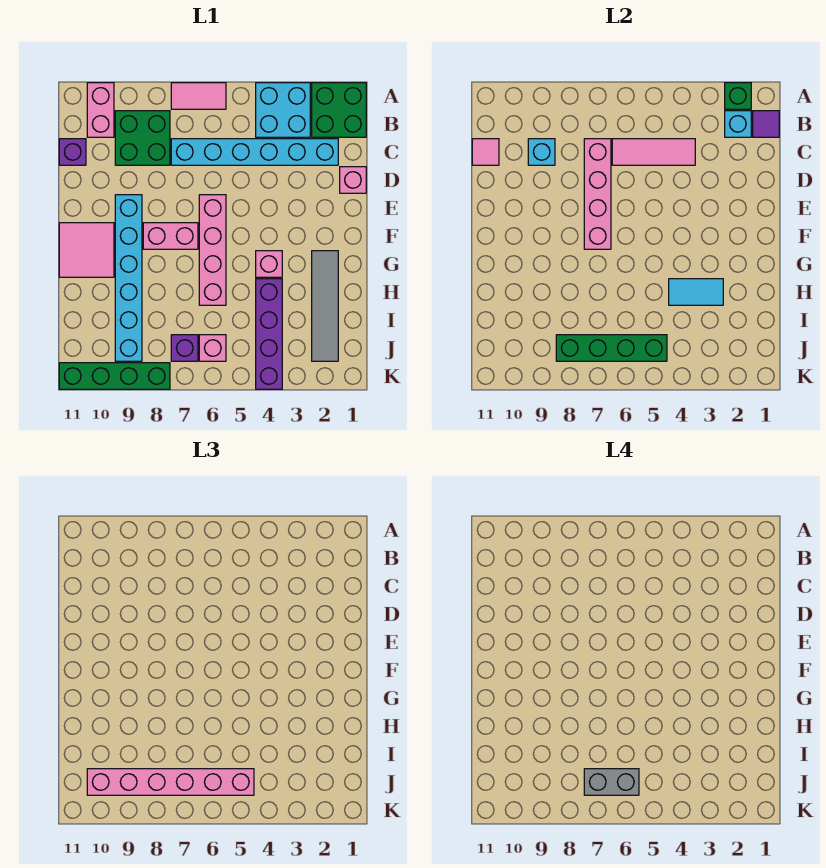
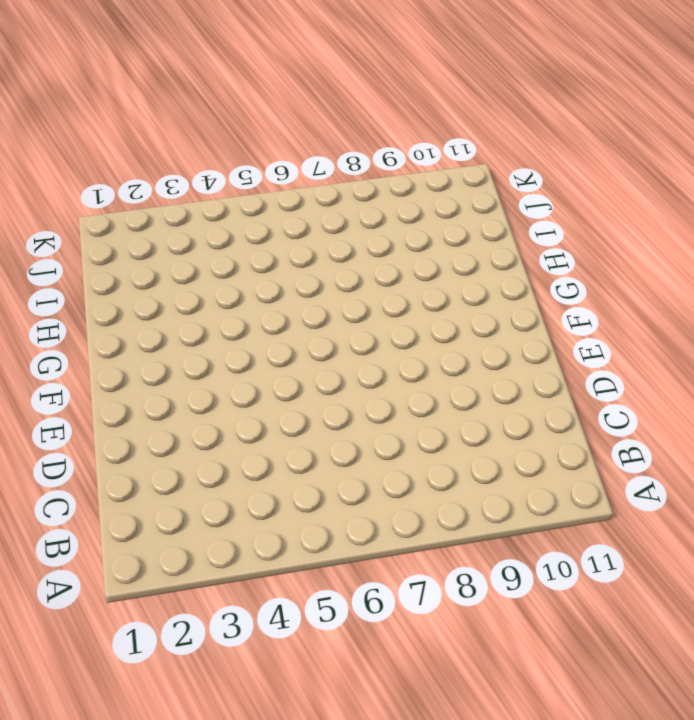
none -> green 2x2 brick [312,83,366,137]
none -> cyan 2x2 brick [256,83,310,137]
none -> pink 1x2 tile [171,83,226,109]

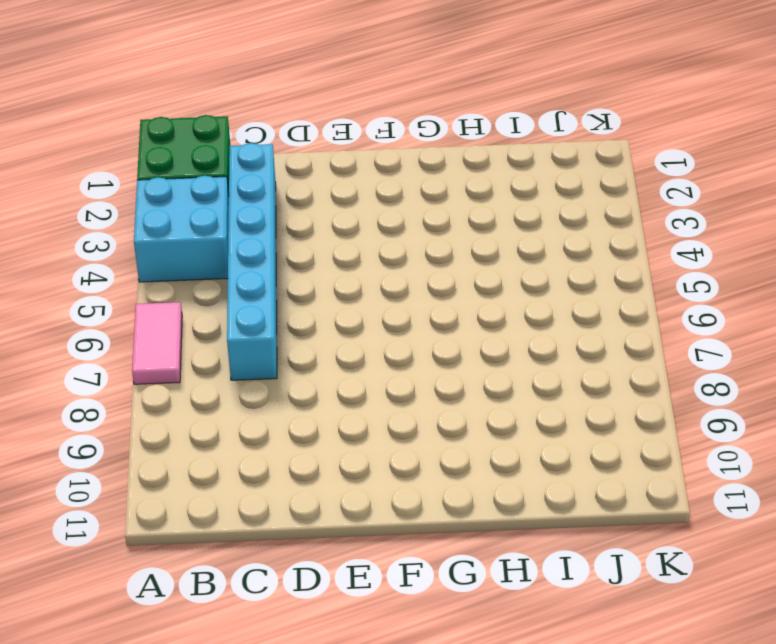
none -> pink 1x2 brick [87,83,114,137]
none -> green 2x2 brick [115,111,170,165]
none -> purple 1x1 brick [59,139,86,165]

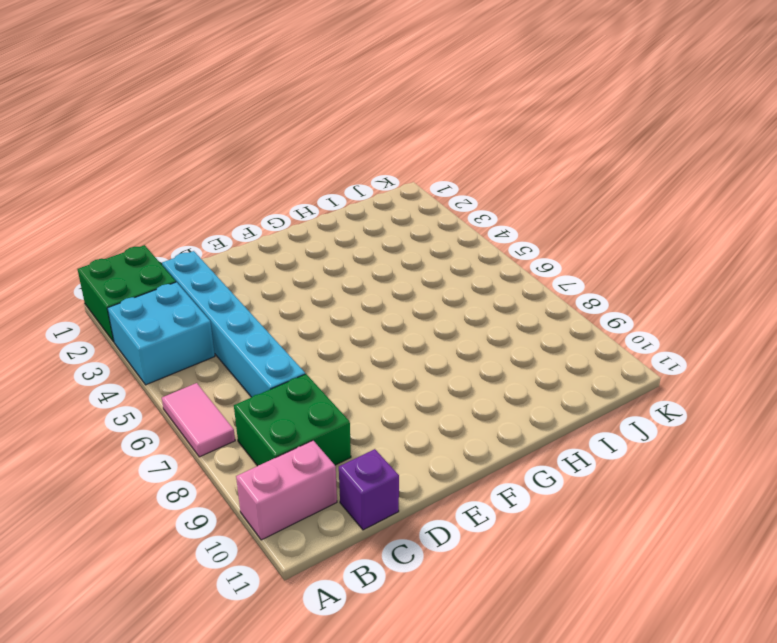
none -> pink 1x1 brick [340,167,366,193]
none -> pink 1x4 brick [199,195,226,305]
none -> cyan 1x6 brick [115,195,142,361]

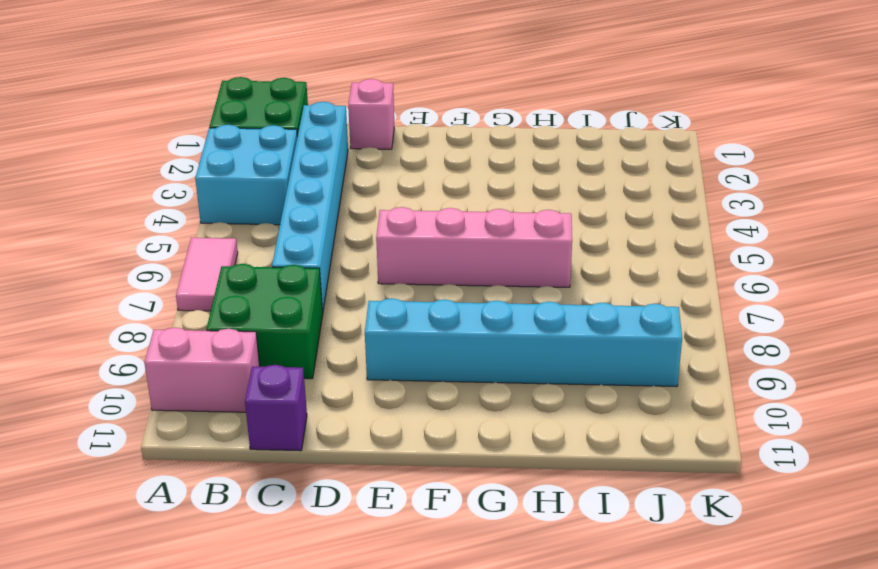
none -> pink 1x2 brick [143,223,198,249]
none -> pink 2x2 tile [59,223,114,277]
none -> grey 1x4 tile [312,251,338,361]

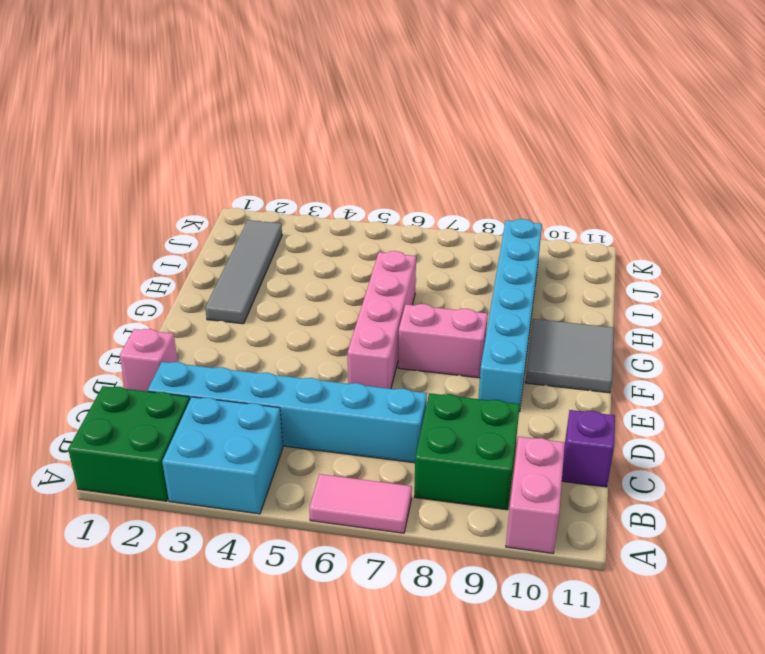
grey 2x2 tile [525,319,614,393] -> pink 2x2 tile [59,223,114,277]
none -> pink 1x1 brick [256,251,282,277]
none -> purple 1x4 brick [256,279,282,389]
none -> pink 1x1 brick [199,335,226,361]

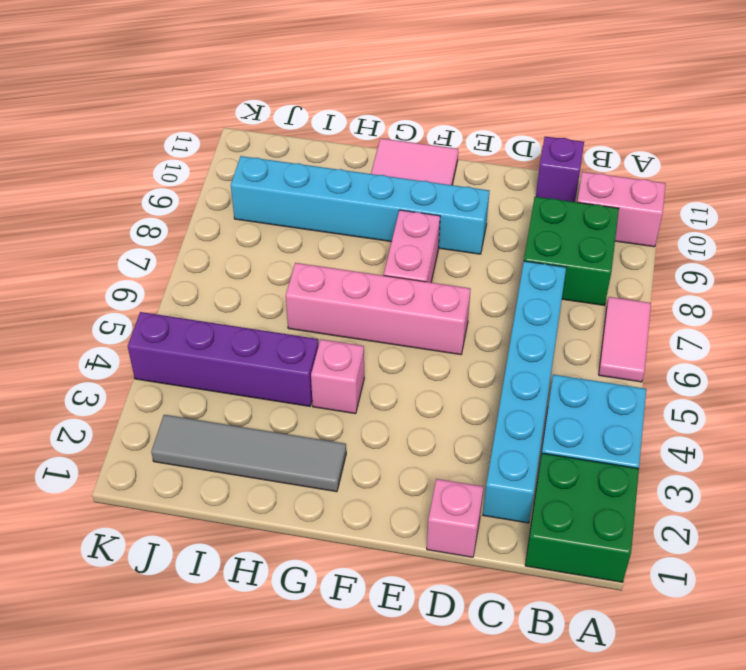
none -> pink 1x1 brick [199,335,226,361]
none -> purple 1x1 brick [171,335,198,361]
none -> green 1x4 brick [59,363,170,389]

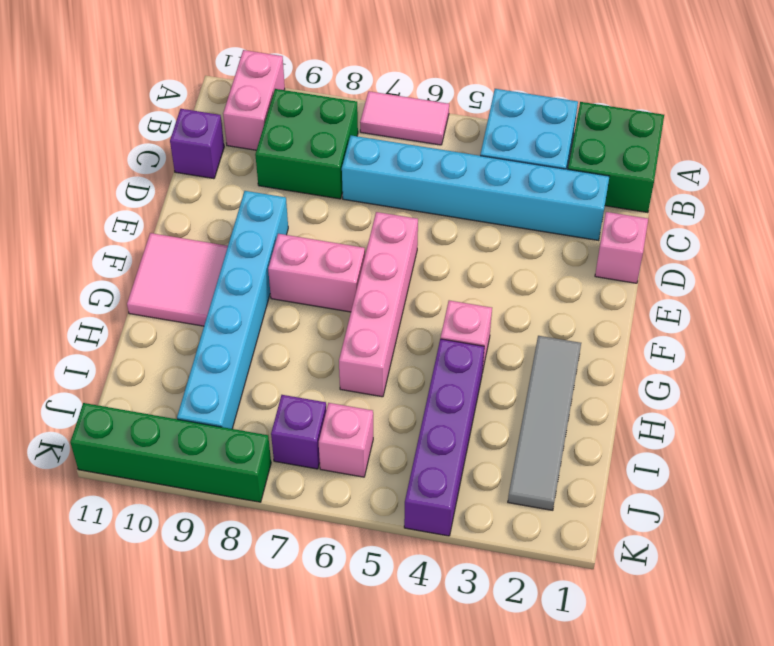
none -> green 1x1 brick [725,83,751,109]
none -> purple 1x1 tile [753,111,779,137]
none -> cyan 1x1 brick [725,111,751,137]

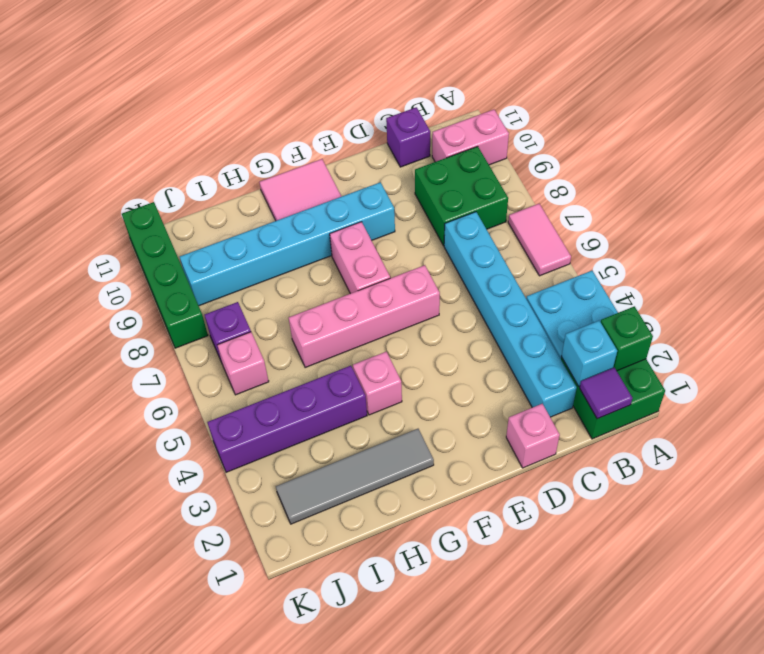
none -> pink 1x3 tile [612,139,695,165]
none -> pink 1x4 brick [584,139,611,249]
none -> cyan 1x1 brick [528,139,555,165]

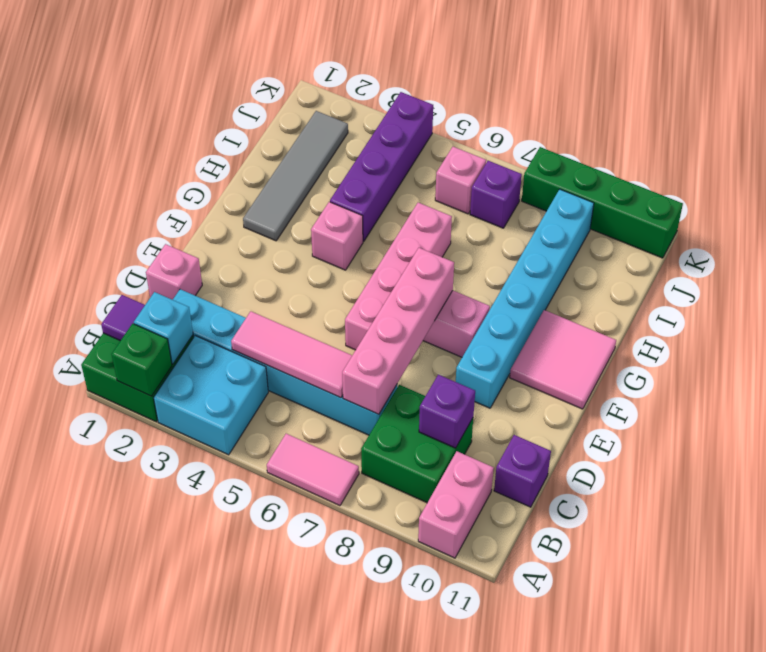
purple 1x1 brick [419,375,475,448] -> cyan 1x1 brick [528,139,555,165]
none -> pink 1x1 tile [472,139,499,165]
none -> cyan 1x2 tile [669,279,723,305]
none -> green 1x4 brick [556,335,667,361]

